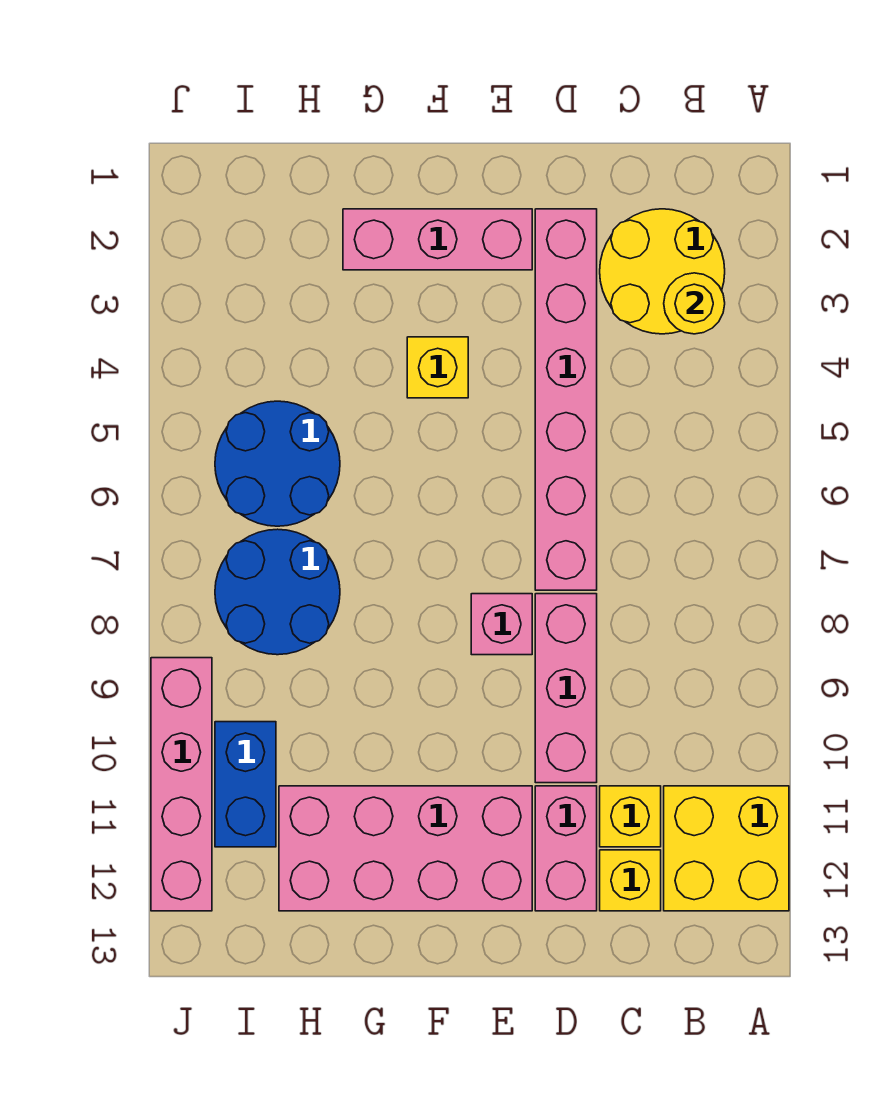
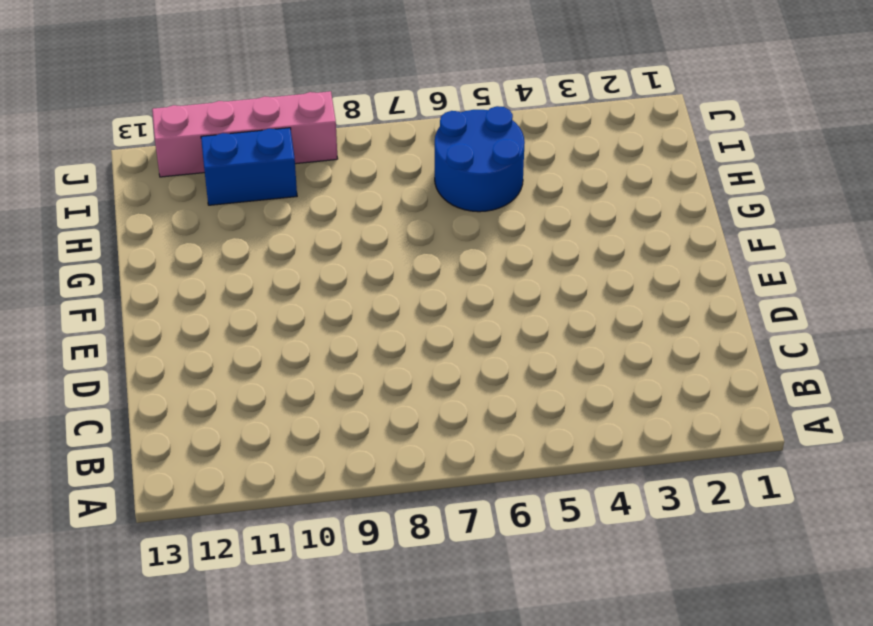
none -> yellow 2x2 brick [664,786,789,911]
none -> yellow 2x2 round brick [600,209,725,334]
none -> yellow 1x1 brick [600,786,661,847]

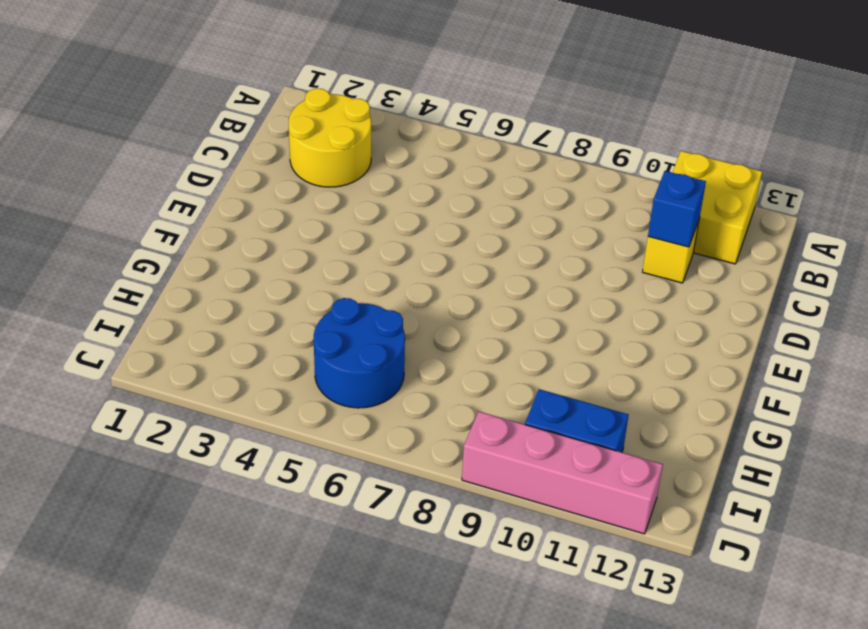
blue 1x1 brick [648,171,706,247] -> none
none -> yellow 1x1 brick [600,850,661,911]
none -> pink 1x6 brick [535,209,597,590]
none -> pink 1x3 brick [535,594,597,783]

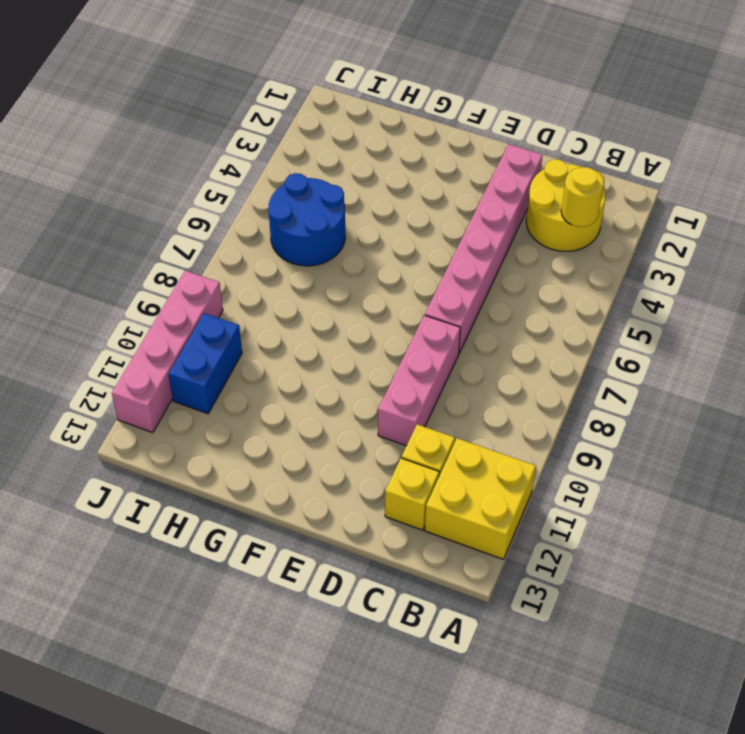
none -> pink 1x2 brick [535,786,597,911]
none -> pink 1x3 brick [343,209,532,270]
none -> pink 1x1 brick [471,594,532,655]

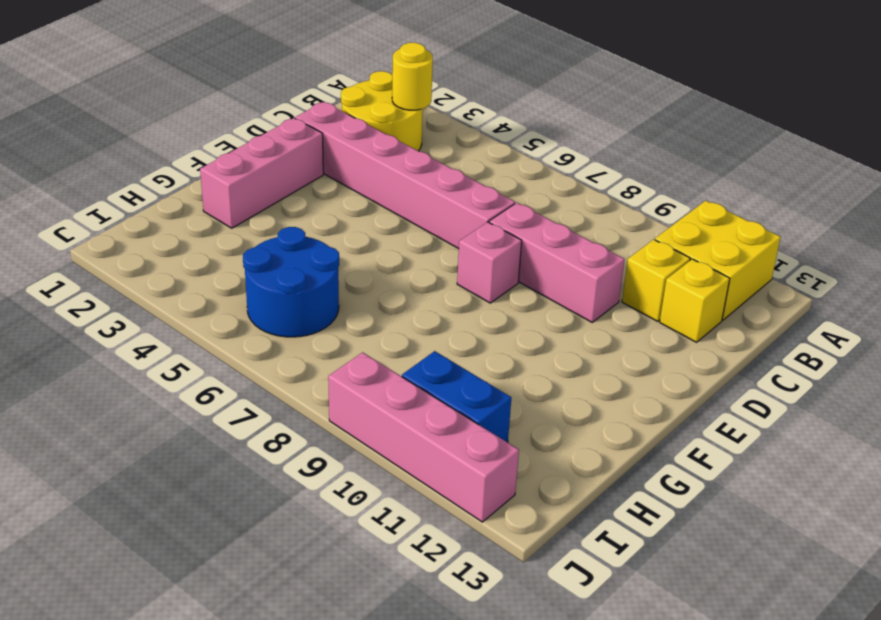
none -> pink 1x2 brick [535,786,597,911]
none -> pink 2x4 brick [279,786,532,911]
none -> yellow 1x1 brick [407,337,468,398]

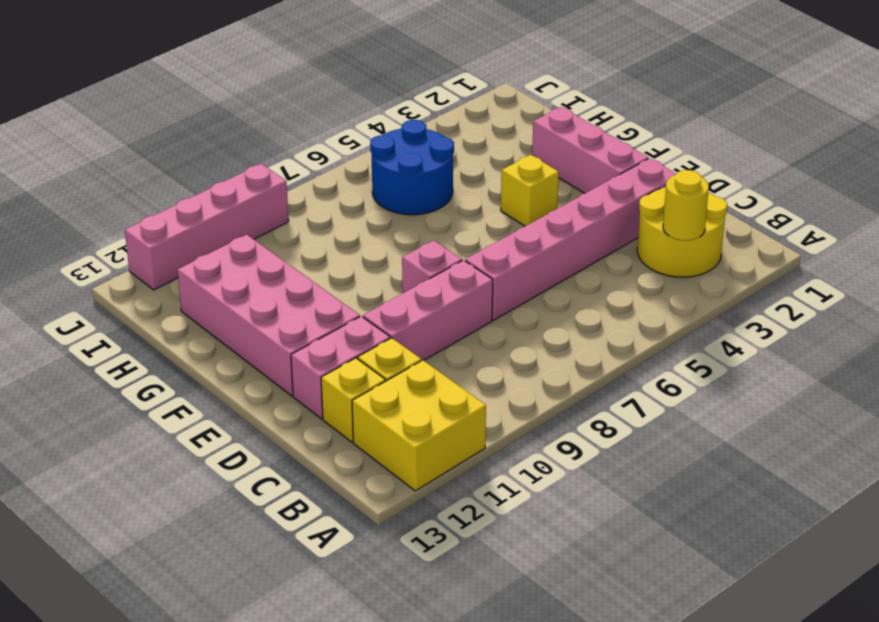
none -> blue 2x2 round brick [215,529,340,655]
none -> blue 1x2 brick [215,722,276,847]

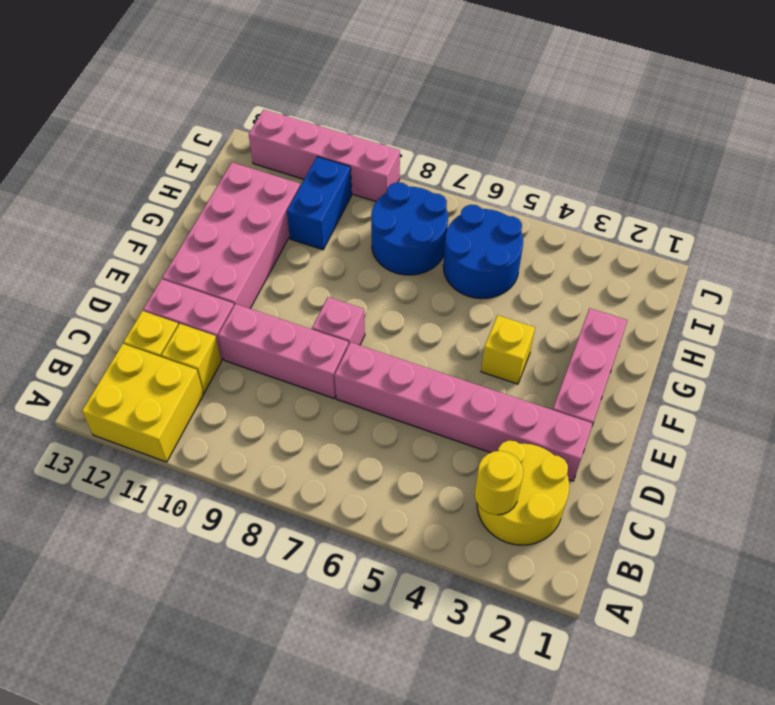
blue 1x2 brick [287,157,352,250] -> blue 1x2 brick turned to [215,722,276,847]

